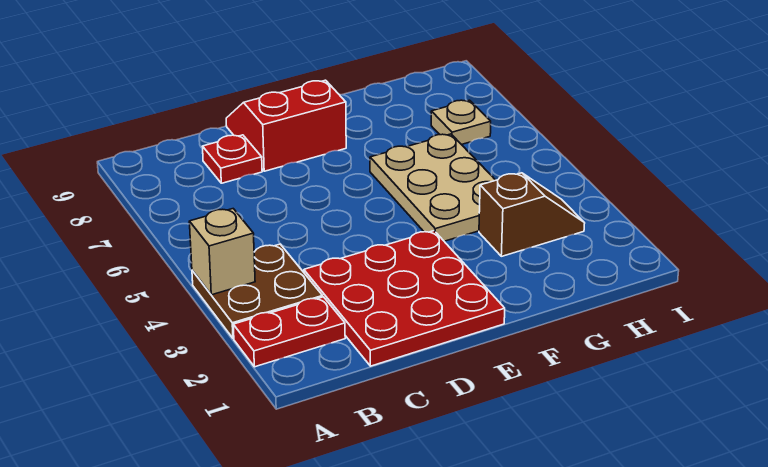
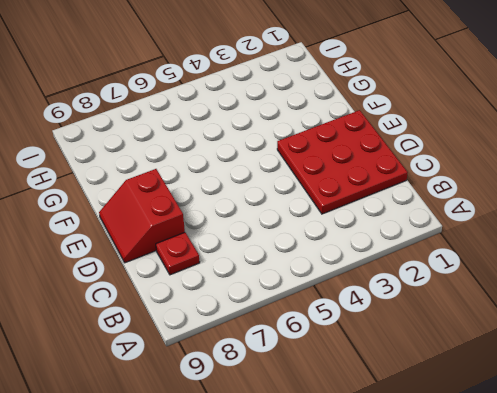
none -> red 1x2 plate [233,297,345,367]
none -> brown 2x2 plate [192,244,323,338]

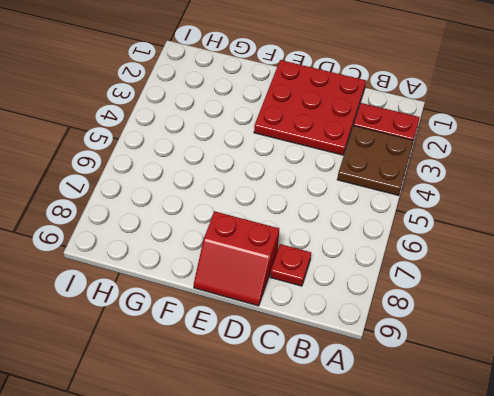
none -> tan 2x3 plate [370,134,495,241]
none -> brown 1x2 slope [479,173,585,256]

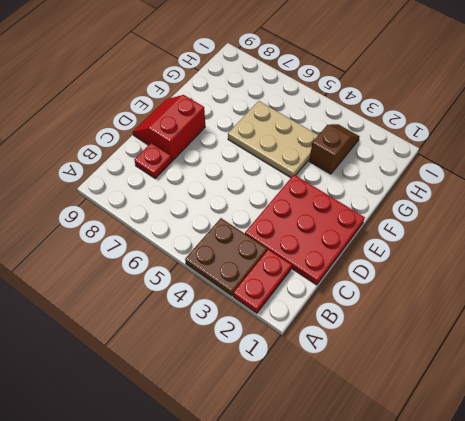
none -> tan 1x1 plate [431,100,491,145]
none -> tan 1x1 brick [189,209,255,295]

